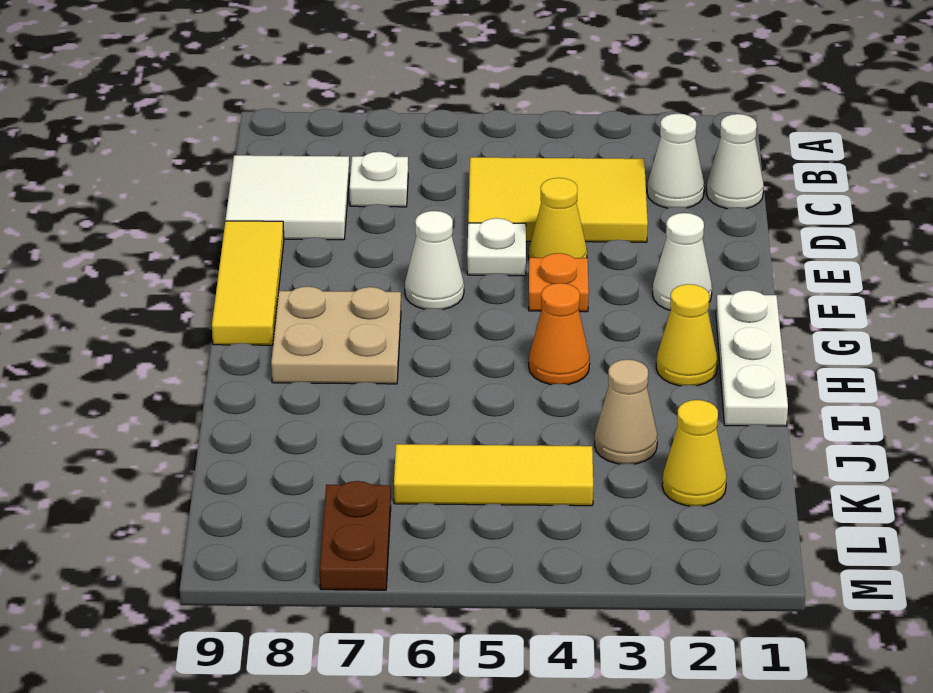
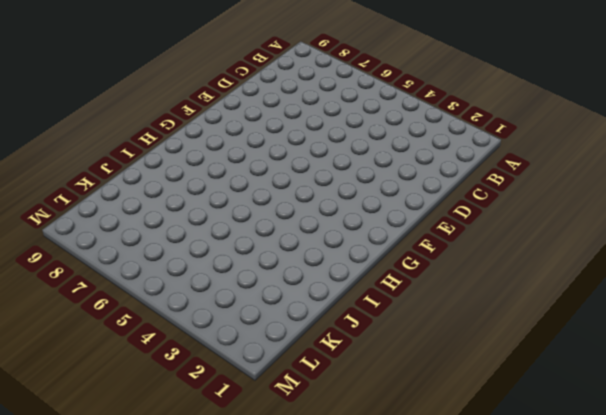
none -> white 1x1 cone [707,114,764,209]
none -> white 1x1 cone [647,114,704,208]
none -> yellow 2x3 tile [468,157,648,242]

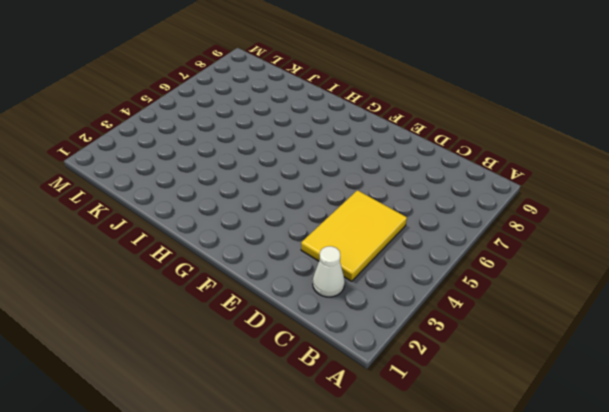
none -> white 1x1 cone [707,114,764,209]
none -> white 1x1 plate [349,152,408,207]
none -> white 2x2 tile [226,155,350,240]

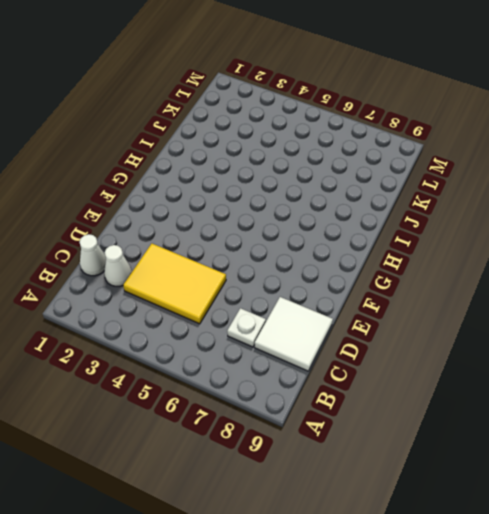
none -> yellow 1x1 cone [529,178,587,258]
none -> white 1x1 plate [467,218,526,276]
none -> yellow 1x3 tile [212,221,284,345]

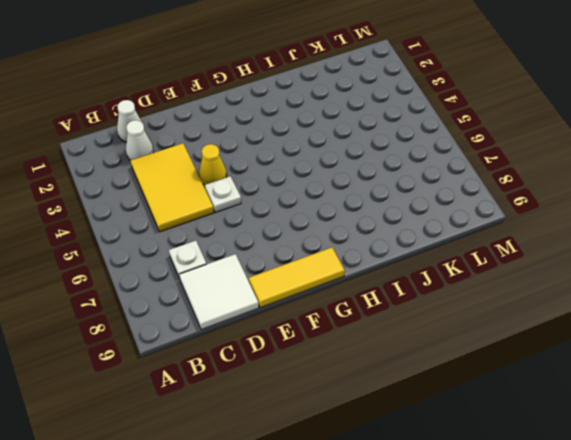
none -> white 1x1 cone [653,213,712,310]
none -> orange 1x1 plate [529,253,589,312]
none -> white 1x1 cone [405,211,464,310]

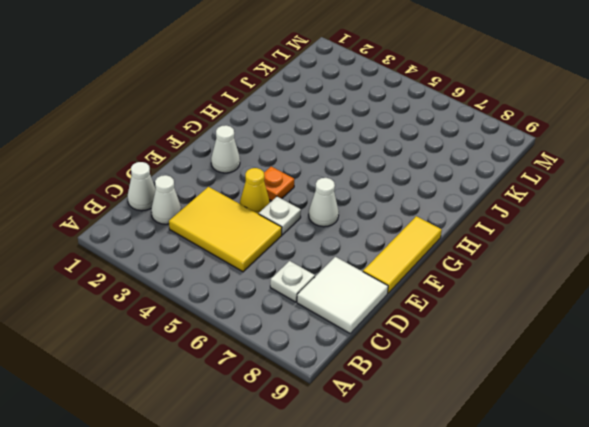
none -> white 1x3 plate [716,290,788,426]
none -> tan 2x2 plate [271,286,401,384]
none -> yellow 1x1 cone [656,284,718,386]

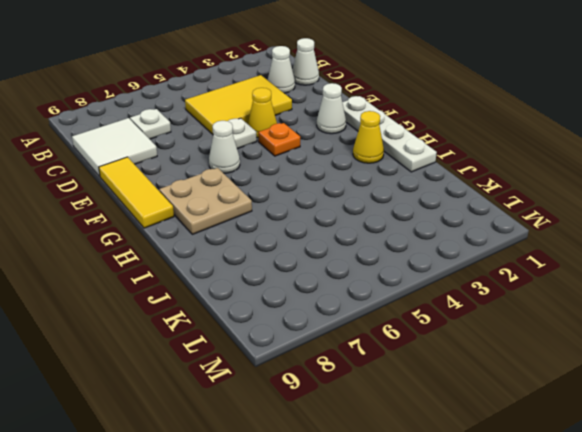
white 1x4 plate [342,96,437,172] -> white 1x3 plate [716,290,788,426]
none -> orange 1x1 cone [529,283,590,385]
none -> tan 1x1 cone [594,359,658,464]
none -> yellow 1x1 cone [662,400,727,506]

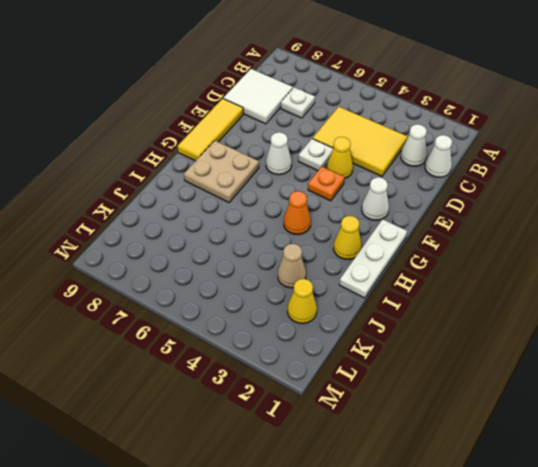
none -> yellow 1x3 tile [394,444,593,506]
none -> brown 1x2 plate [320,481,391,590]

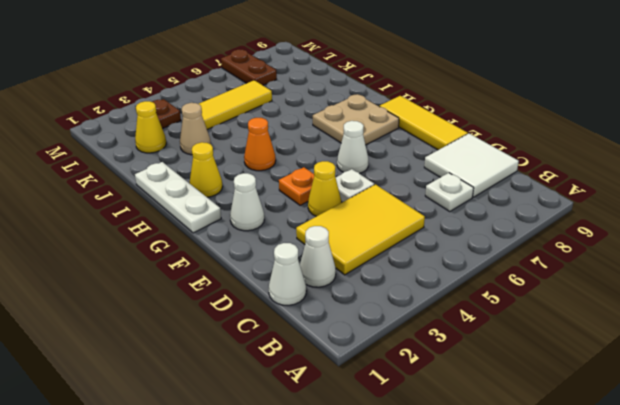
brown 1x1 plate [152,99,181,129] -> none

